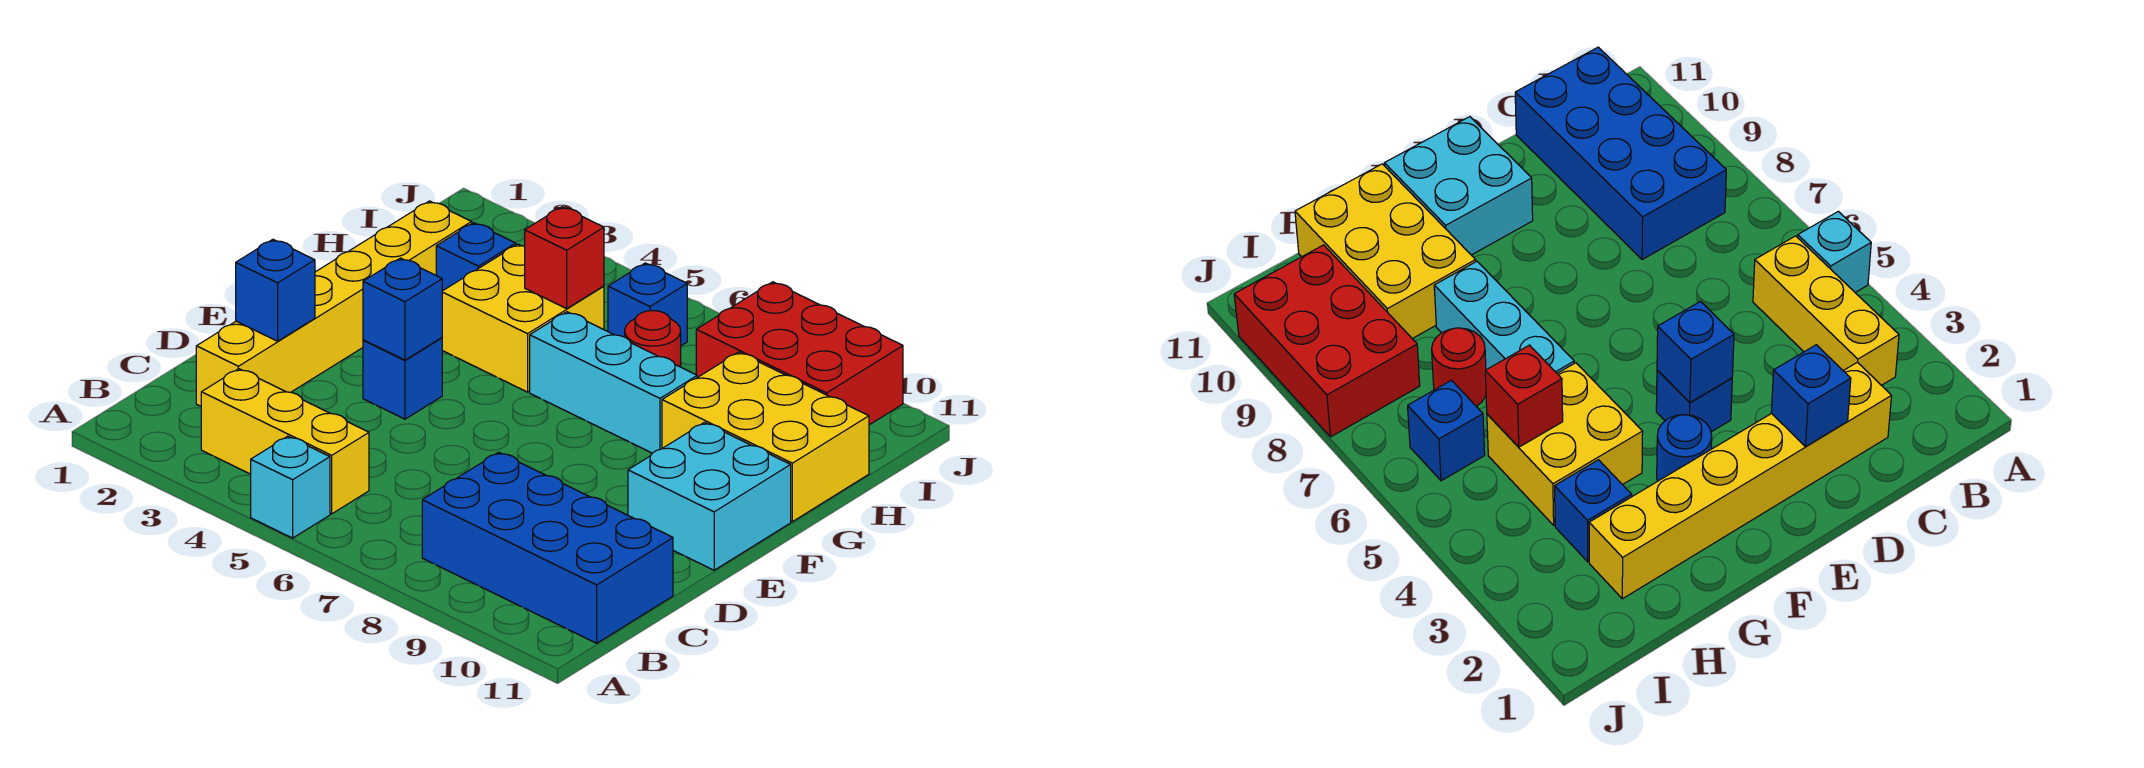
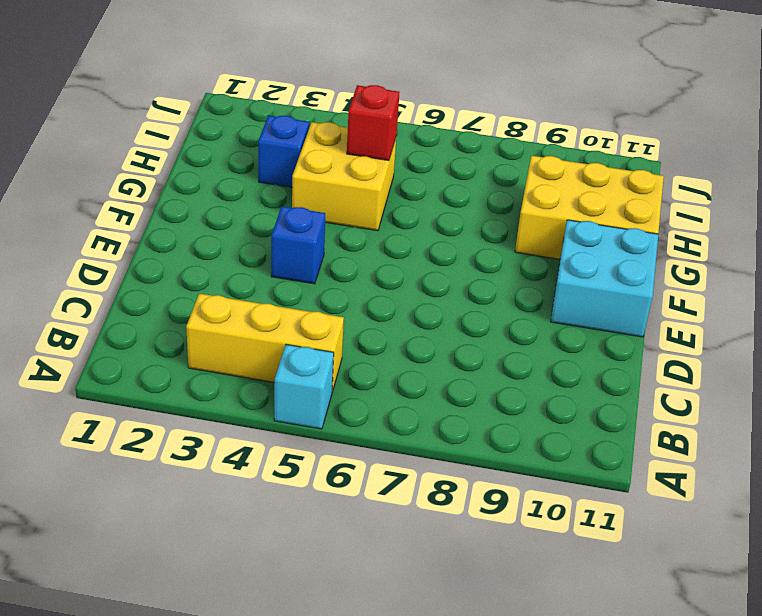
none -> blue 2x4 brick [422,452,673,643]
none -> yellow 1x6 brick [196,201,472,406]
none -> blue 1x1 round brick [1657,415,1712,481]

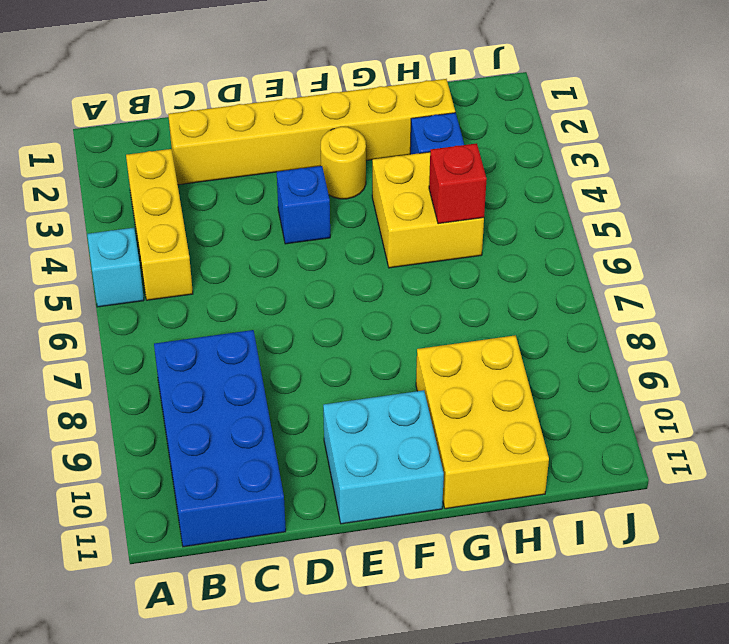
yellow 1x1 round brick [321,127,366,199] -> blue 1x1 round brick [1657,415,1712,481]
none -> cyan 1x3 brick [530,312,697,453]
none -> red 1x1 round brick [625,311,681,367]
none -> blue 1x1 brick [608,263,687,346]

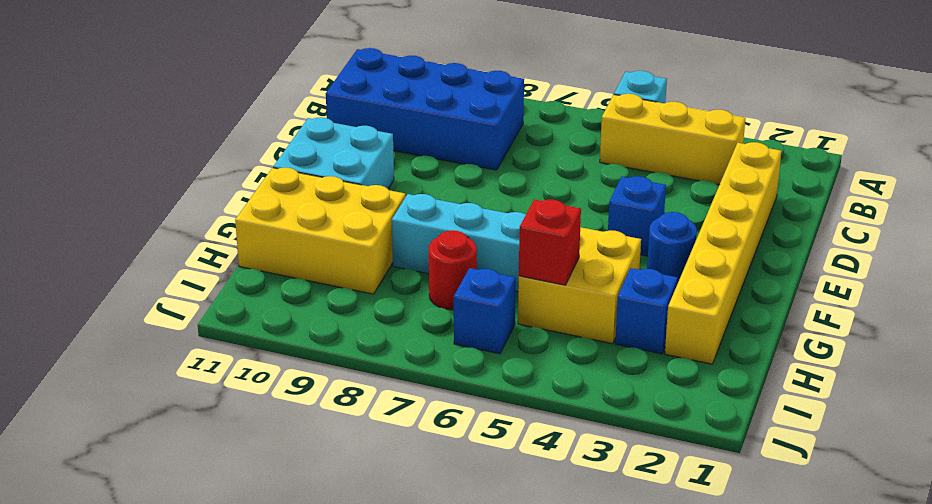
none -> red 2x3 brick [696,282,903,425]
none -> blue 1x1 brick [236,239,315,341]
none -> blue 1x1 brick [363,258,442,360]

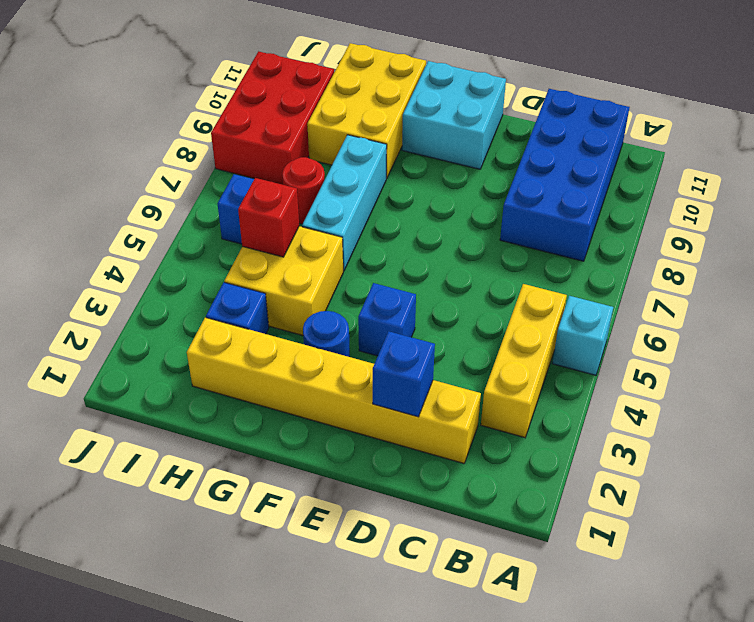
none -> blue 1x1 brick [363,258,442,360]

